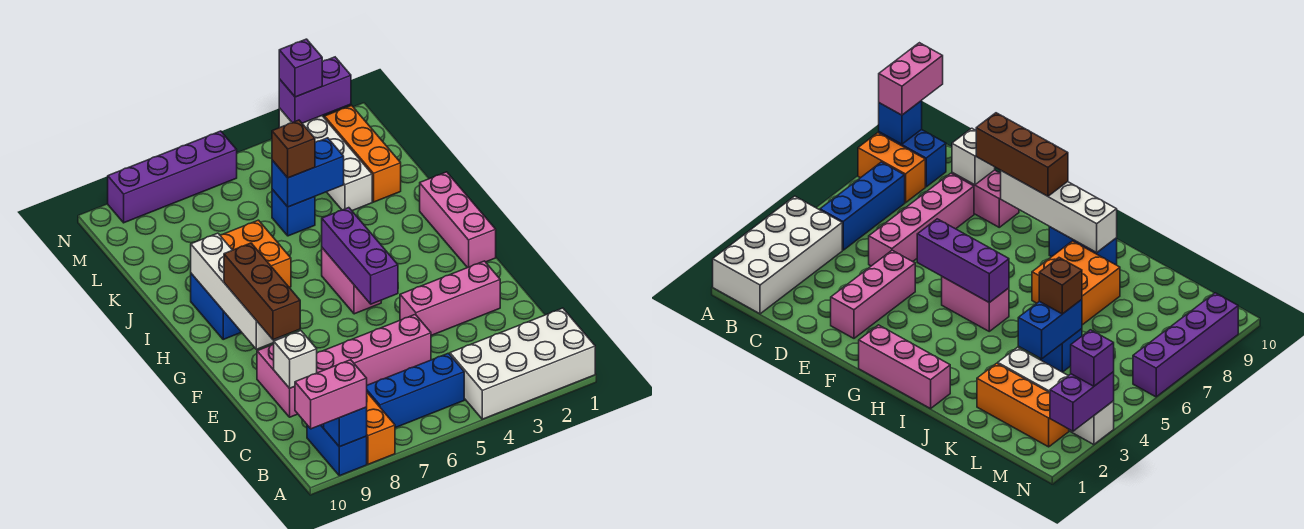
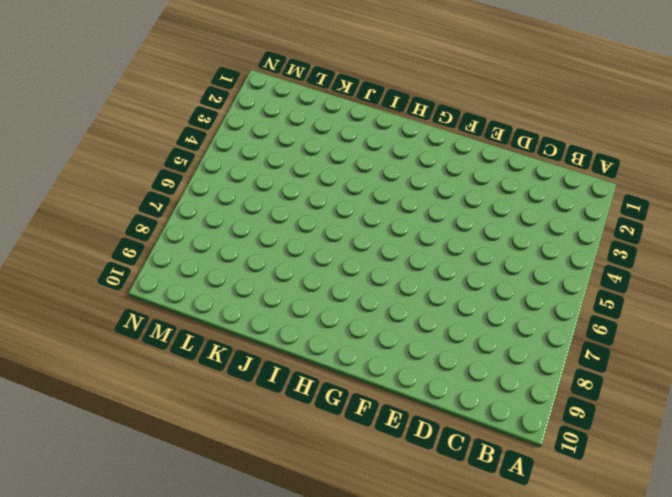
none -> white 2x4 brick [450,308,595,419]
none -> orange 1x2 brick [366,393,395,464]
none -> blue 1x2 brick [307,424,367,476]

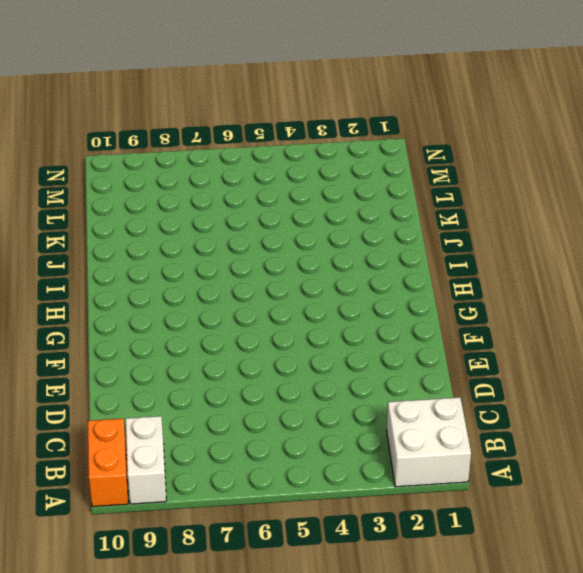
white 2x2 brick [387,397,471,487] -> white 2x4 brick [450,308,595,419]
white 1x2 brick [126,416,166,504] -> blue 1x2 brick [307,424,367,476]
orange 1x2 brick [88,419,128,507] -> orange 1x2 brick moved to [366,393,395,464]
none -> blue 1x3 brick [367,353,464,428]
none -> pink 1x4 brick [317,315,431,385]
none -> pink 1x2 brick [257,344,298,417]

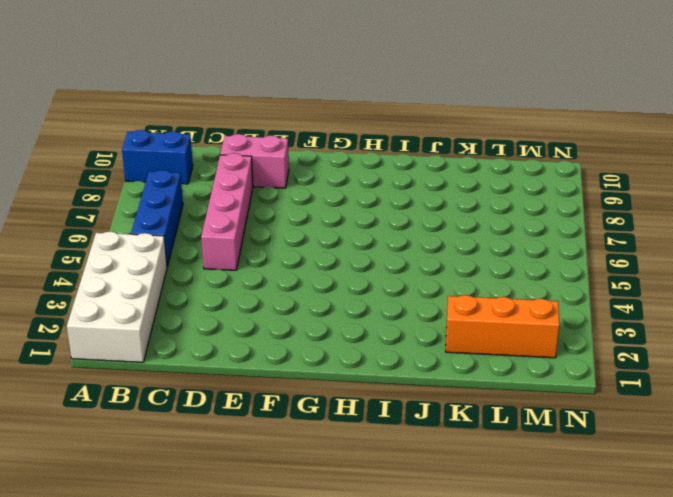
none -> orange 1x2 brick [366,393,395,464]
none -> pink 1x3 brick [400,261,500,335]
none -> pink 1x3 brick [420,172,496,268]

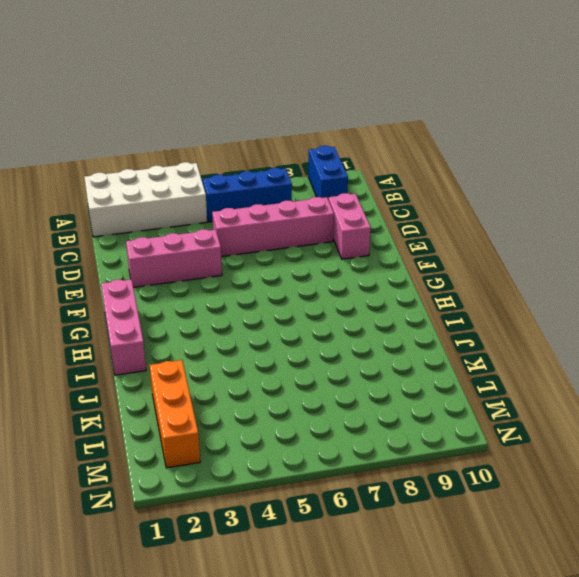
none -> orange 1x2 brick [366,393,395,464]
none -> pink 1x2 brick [322,248,381,314]
none -> blue 1x2 brick [191,274,241,339]

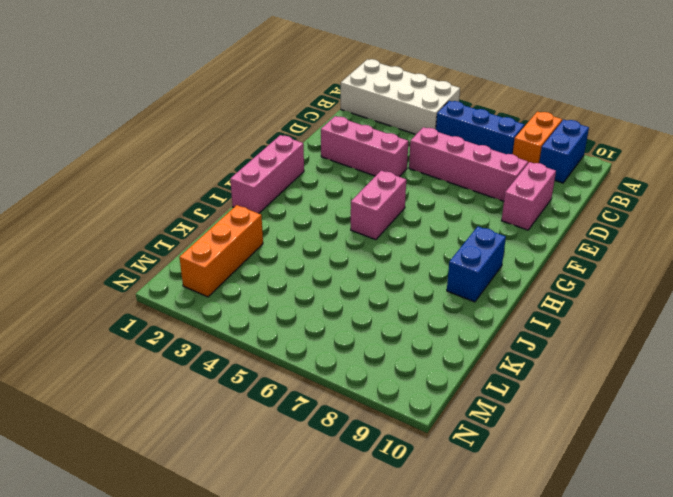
none -> orange 2x2 brick [220,220,291,288]
none -> white 1x4 brick [279,108,372,211]
none -> blue 1x1 brick [272,189,315,236]

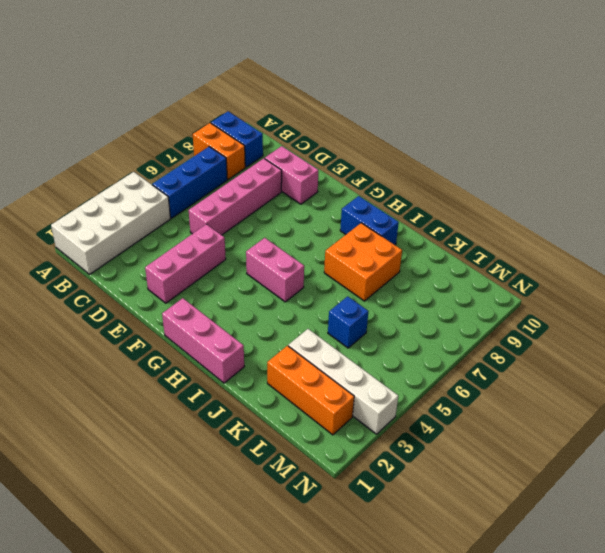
none -> purple 1x4 brick [108,131,237,223]
none -> blue 1x1 brick [324,407,367,447]
none -> white 1x1 brick [274,331,317,388]

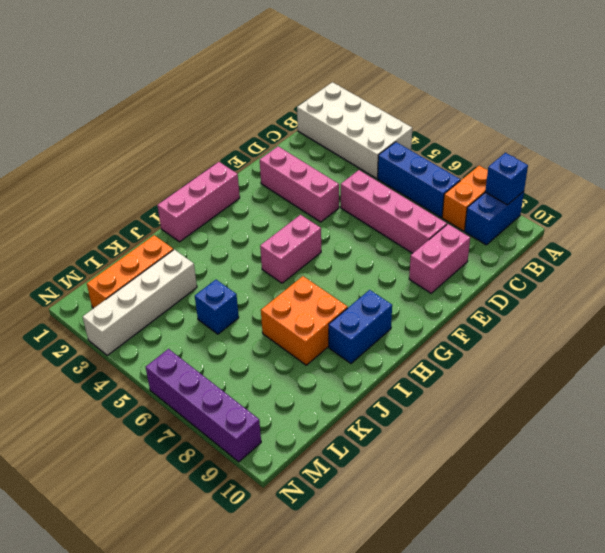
none -> white 1x1 brick [274,331,317,388]
none -> purple 1x3 brick [322,208,398,304]
none -> white 1x4 brick [191,233,284,349]

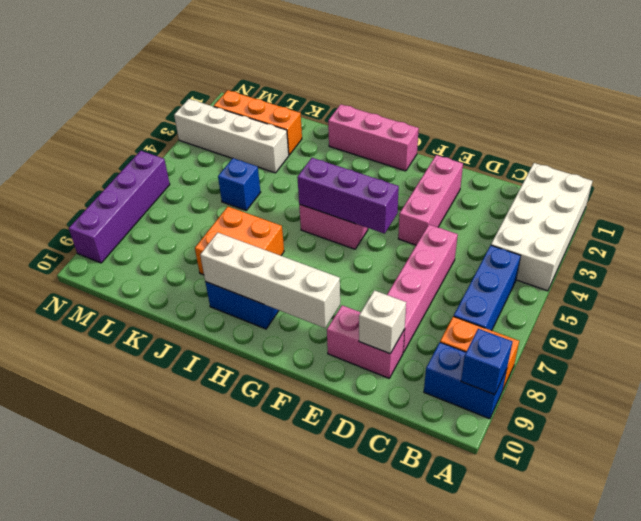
none -> blue 1x2 brick [272,138,344,207]
none -> purple 1x2 brick [279,57,351,123]
none -> pink 1x2 brick [295,360,367,429]

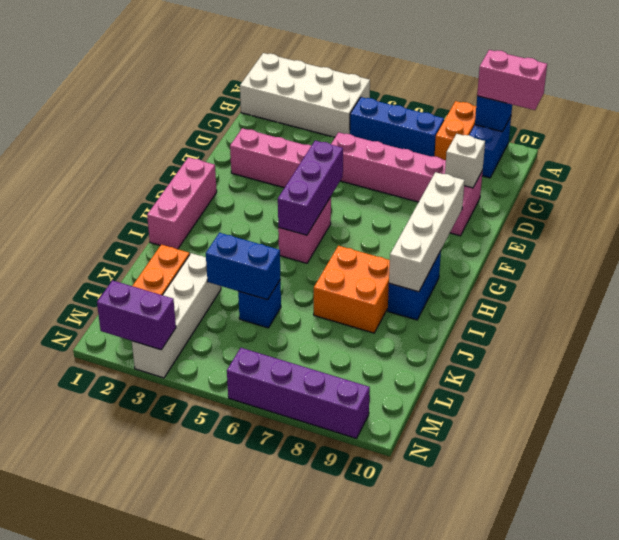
none -> brown 1x3 brick [224,243,300,340]
none -> brown 1x1 brick [272,120,315,178]
none -> purple 1x1 brick [279,39,322,97]

